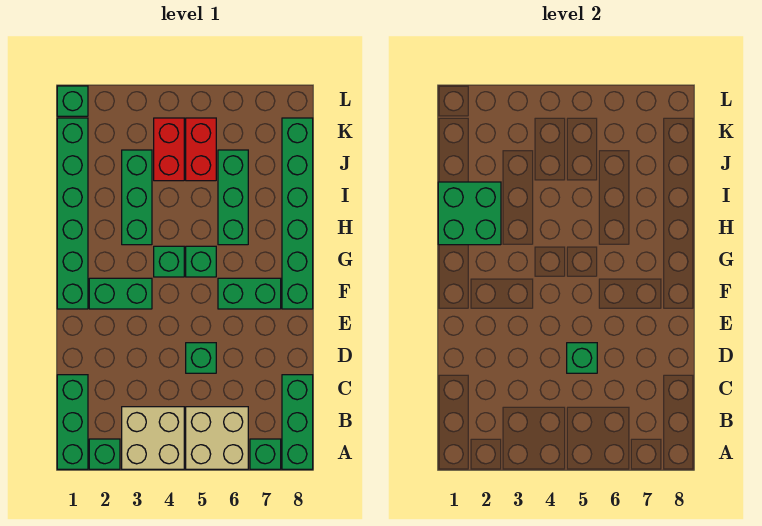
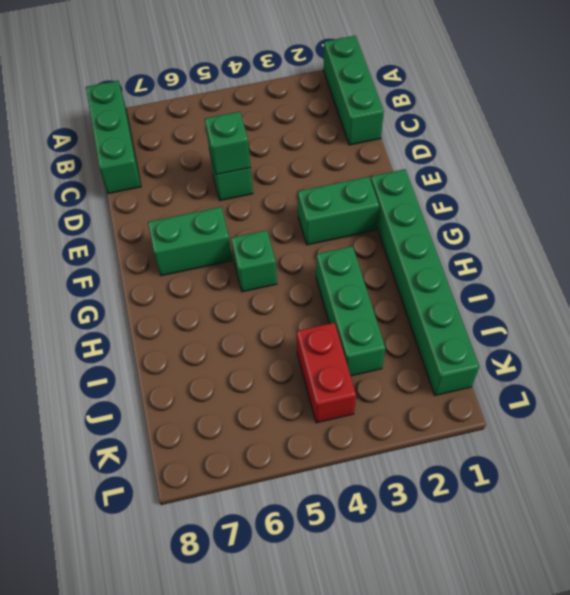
none -> green 1x1 brick [89,439,120,469]
none -> tan 2x2 brick [122,407,184,469]
none -> tan 2x2 brick [186,407,248,469]

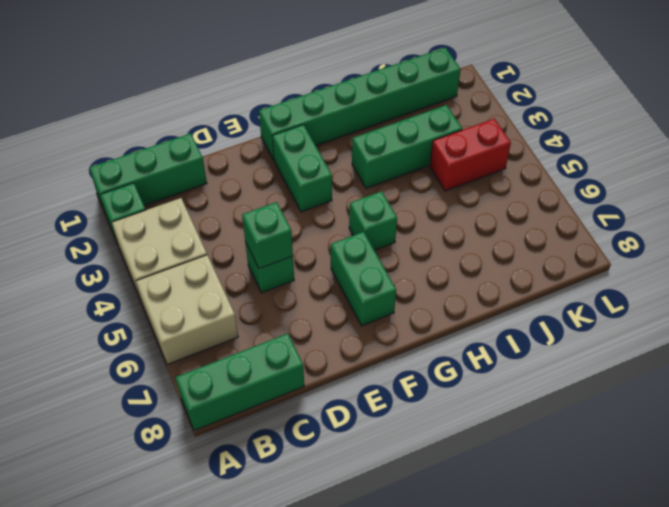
none -> green 1x1 brick [250,439,281,469]
none -> green 1x6 brick [282,118,313,309]
none -> green 1x1 brick [154,246,184,277]

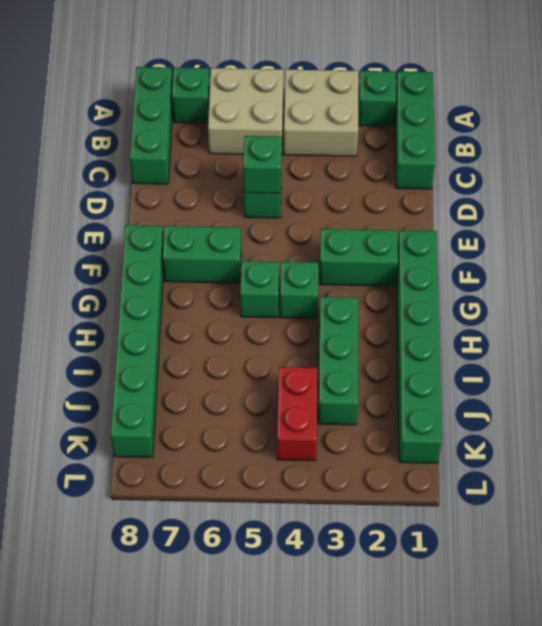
none -> green 1x3 brick [218,150,248,245]
none -> red 1x2 brick [186,118,216,181]
none -> green 1x1 brick [57,86,88,116]

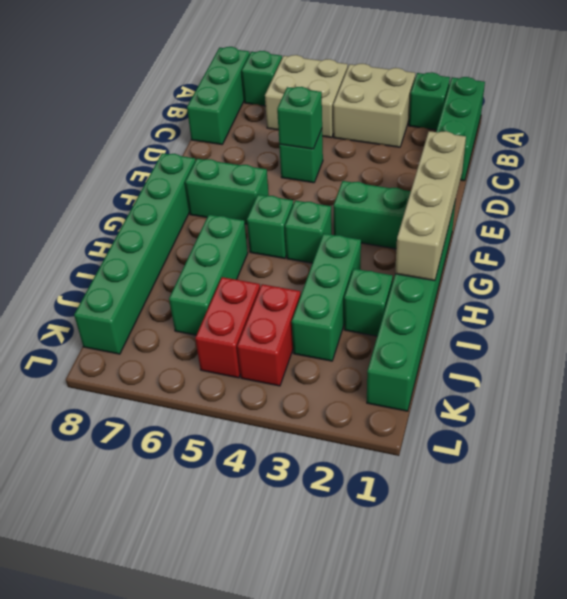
tan 1x4 brick [395,131,466,281] -> green 2x2 brick [438,182,501,245]
green 1x1 brick [344,269,393,336] -> green 1x1 brick moved to [57,86,88,116]

